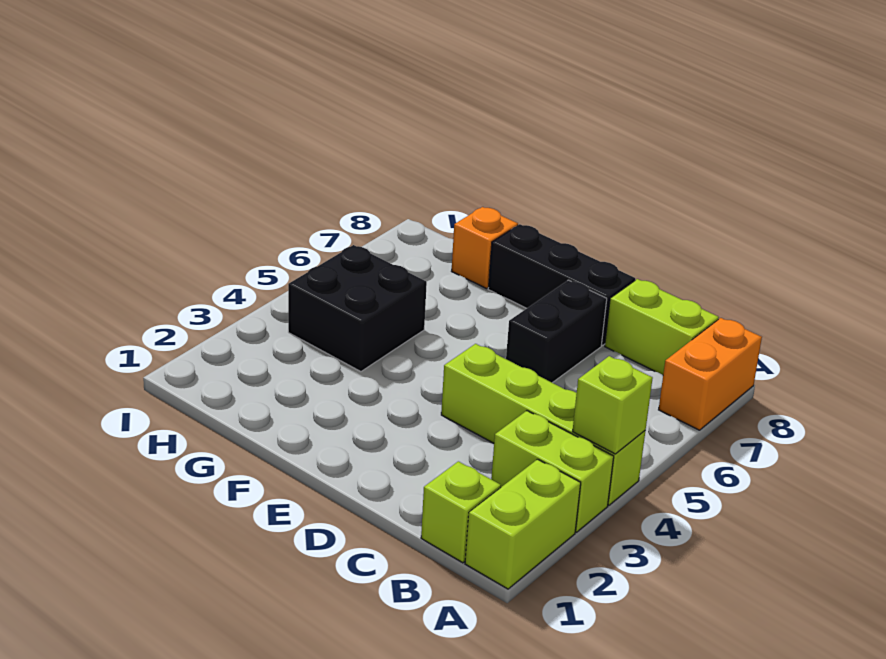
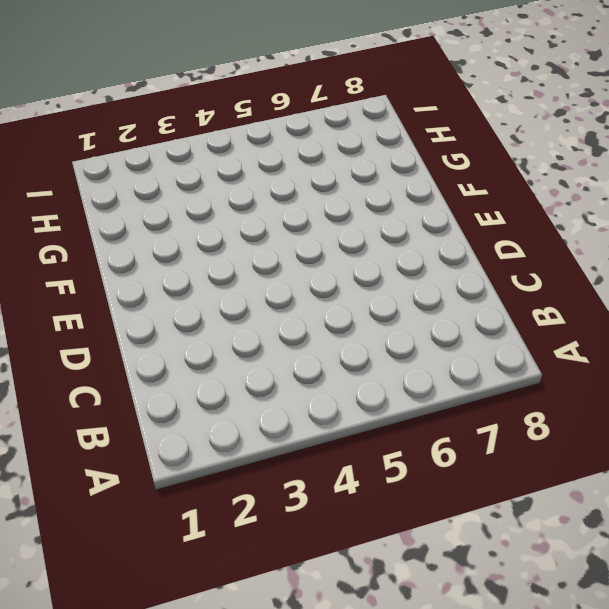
none -> lime 1x2 brick [465,459,581,589]
none -> lime 1x2 brick [491,411,614,532]

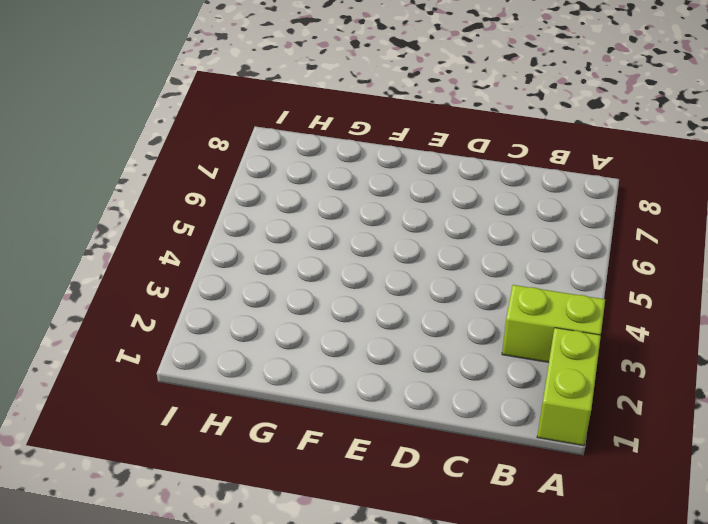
none -> lime 1x4 brick [441,344,645,505]
none -> orange 1x2 brick [659,318,762,430]

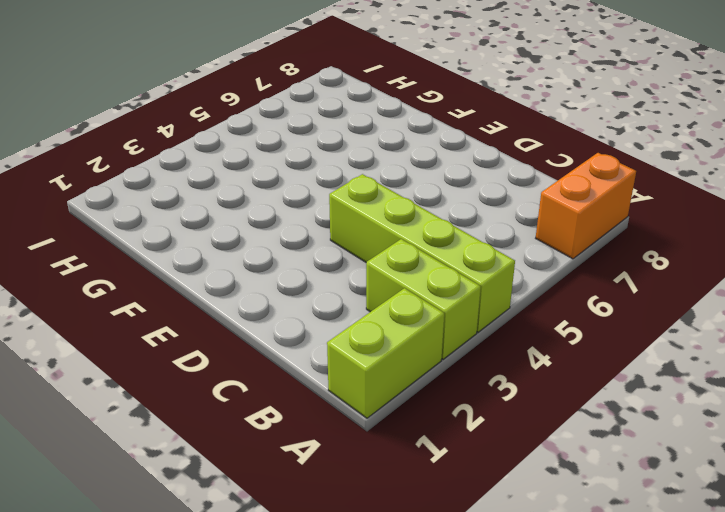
none -> lime 1x1 brick [421,461,501,563]
none -> lime 1x2 brick [605,279,719,375]

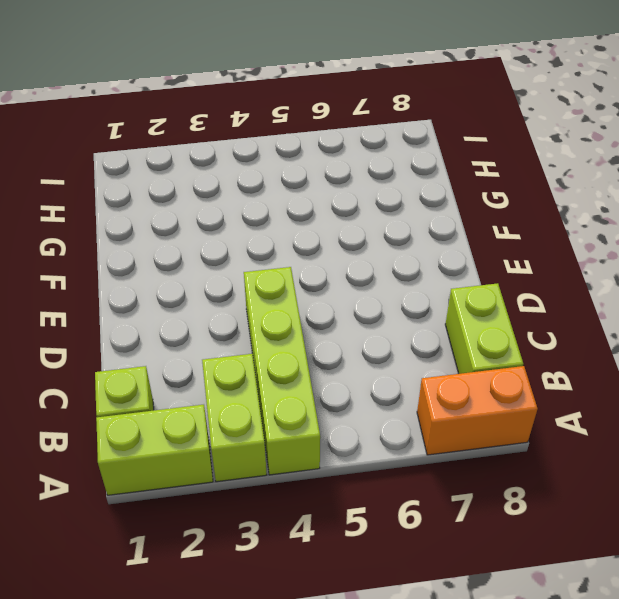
none -> black 1x2 brick [506,280,607,383]
none -> black 1x3 brick [488,224,635,345]

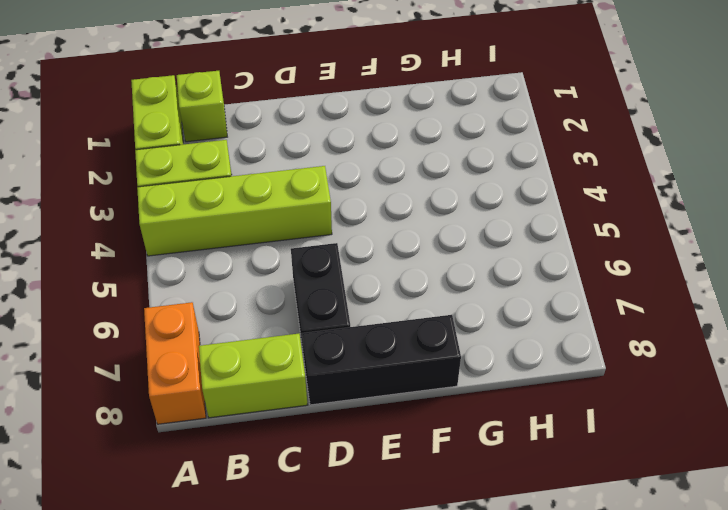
none -> black 2x2 brick [288,245,427,372]
none -> orange 1x1 brick [452,207,518,289]

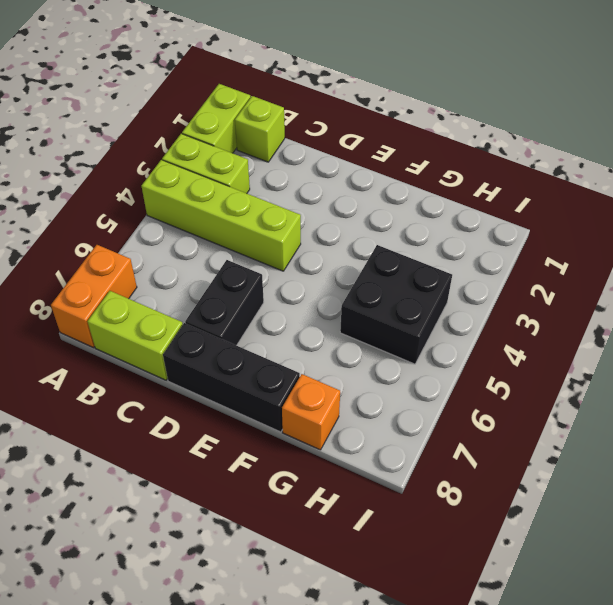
none -> lime 1x1 brick [572,356,653,454]

